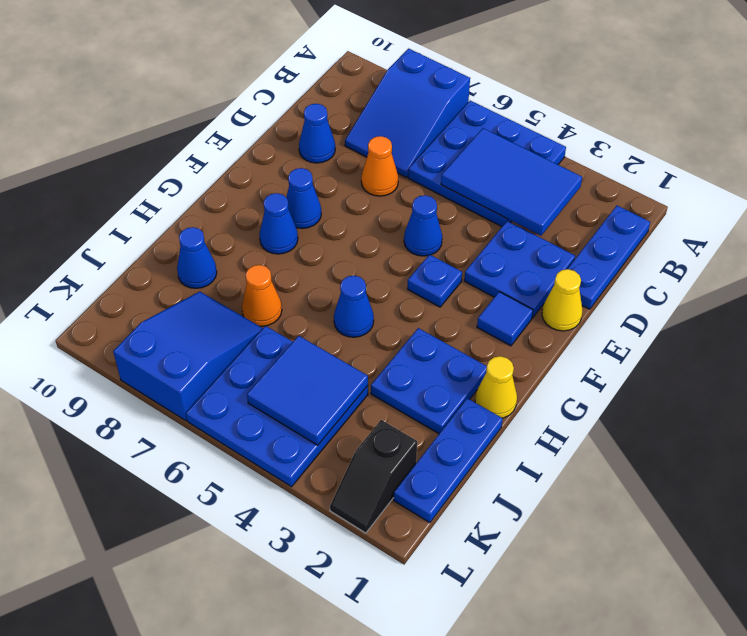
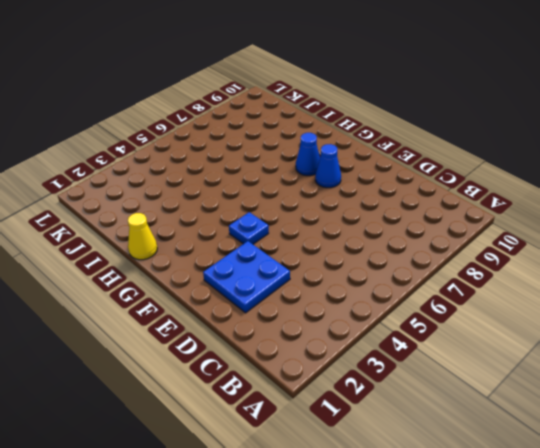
none -> blue 3x3 plate [408,101,566,227]
none -> blue 2x3 slope [345,49,470,177]
none -> blue 1x3 plate [568,206,650,309]

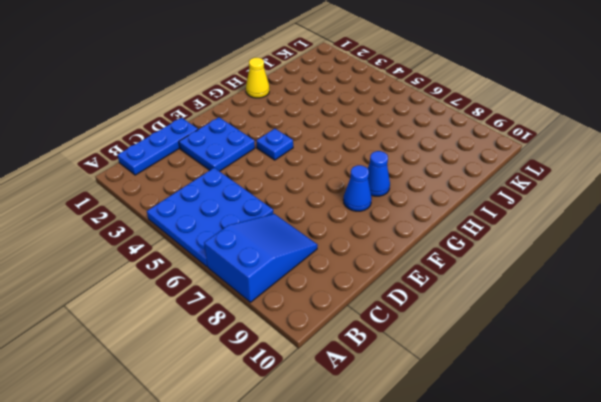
none -> orange 1x1 cone [361,136,398,196]
none -> blue 1x1 cone [299,104,335,163]
none -> yellow 1x1 cone [542,269,582,331]

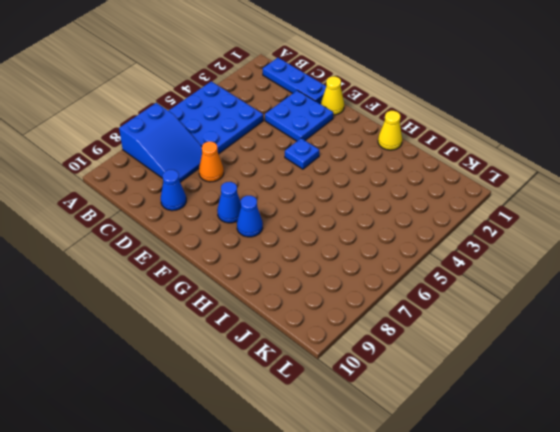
none -> blue 1x1 cone [404,195,442,256]
none -> blue 1x1 tile [477,292,533,346]
none -> blue 2x2 plate [371,328,487,434]

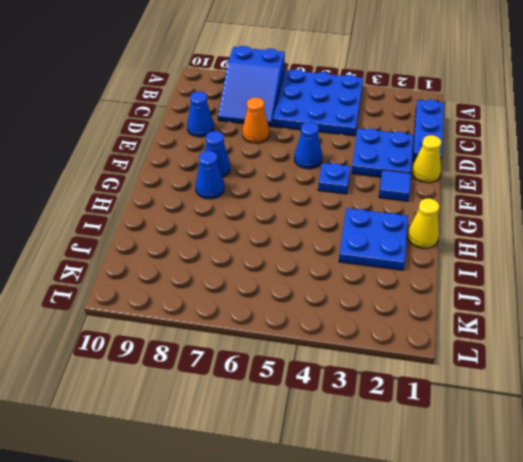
none -> blue 1x1 cone [334,276,374,337]
none -> blue 1x3 plate [394,398,503,523]
none -> orange 1x1 cone [242,265,282,326]

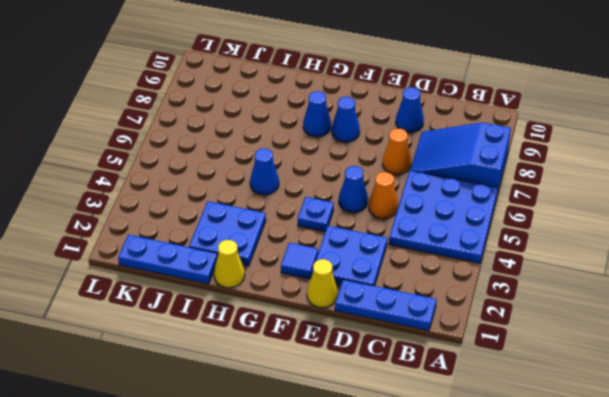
orange 1x1 cone [369,172,398,219] -> orange 1x1 cone moved to [242,265,282,326]
none -> blue 1x1 cone [177,227,217,288]
none -> blue 3x3 plate [186,326,368,487]
none -> blue 2x3 slope [113,291,263,421]

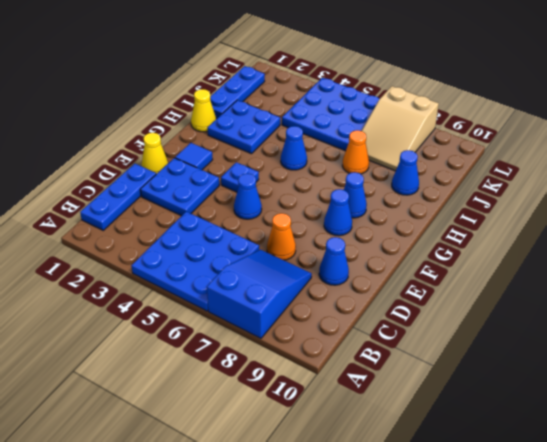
tan 2x3 slope [362,86,439,171] -> blue 2x3 slope [113,291,263,421]
none -> black 1x2 slope [330,420,417,533]
none -> blue 2x3 tile [441,128,582,236]
none -> blue 2x2 tile [247,336,368,445]

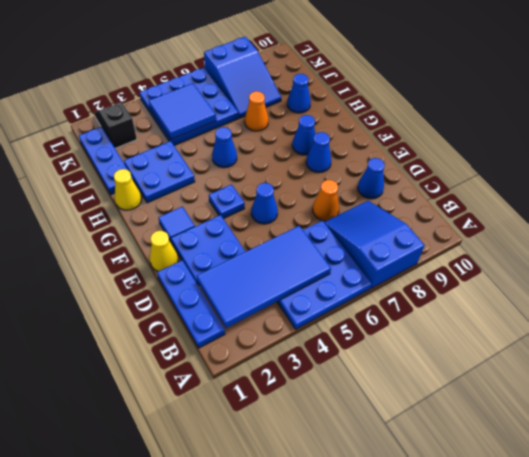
blue 2x4 tile [197,226,331,328] -> blue 2x3 tile [441,128,582,236]

